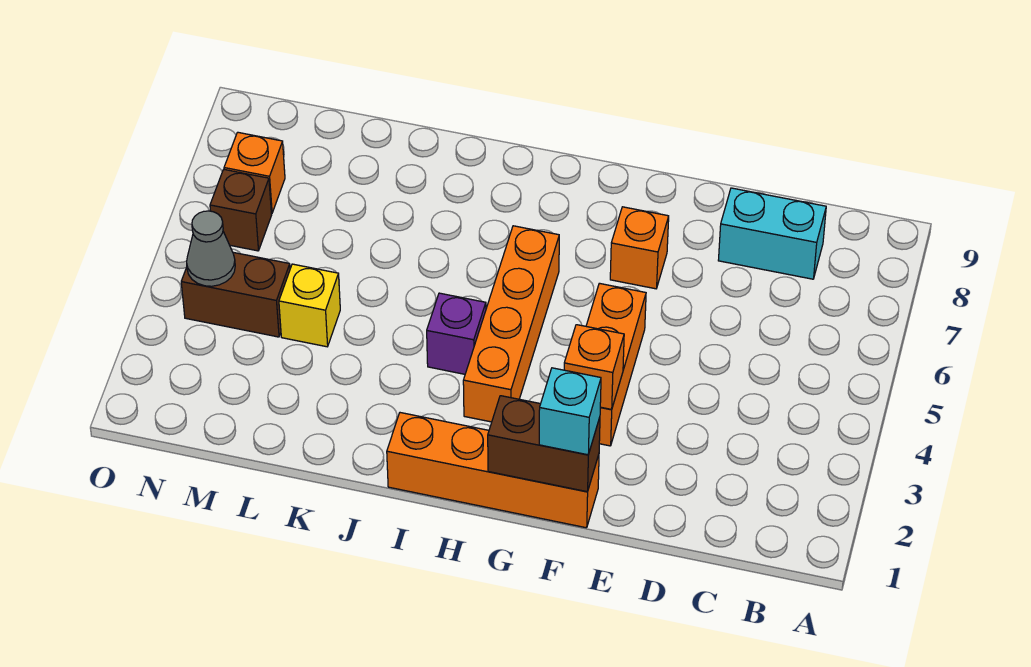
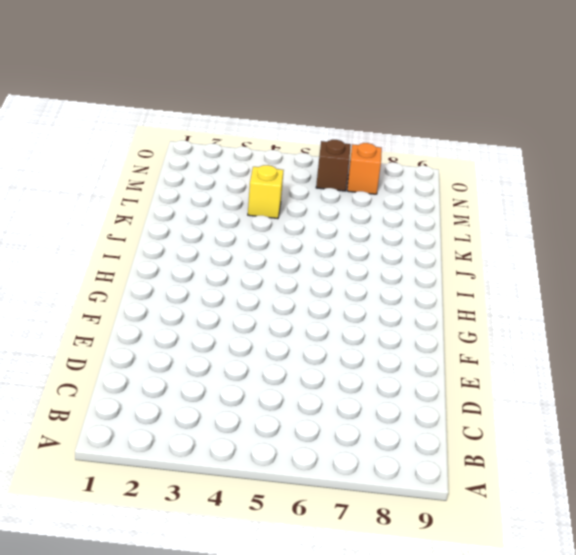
none -> cyan 1x2 brick [718,188,826,279]
none -> orange 1x4 brick [387,413,599,528]
none -> orange 1x3 brick [586,283,646,446]

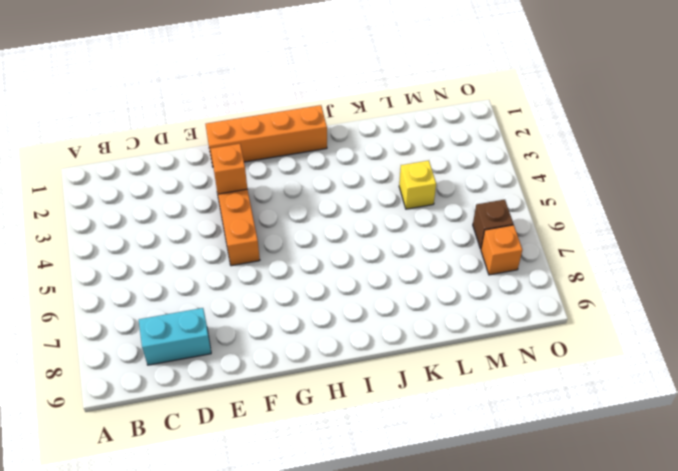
none -> orange 1x1 brick [610,207,669,289]
none -> orange 1x4 brick [463,226,559,422]
none -> purple 1x1 brick [427,293,486,374]

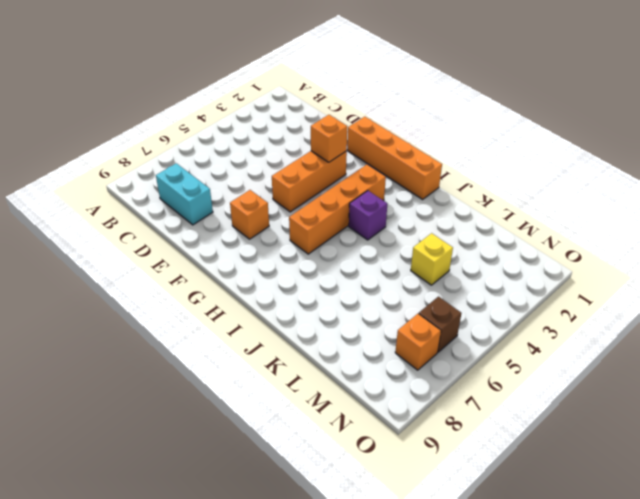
none -> brown 1x2 brick [181,252,290,337]
none -> brown 1x2 brick [488,396,600,492]
none -> grey 1x1 cone [187,211,235,286]

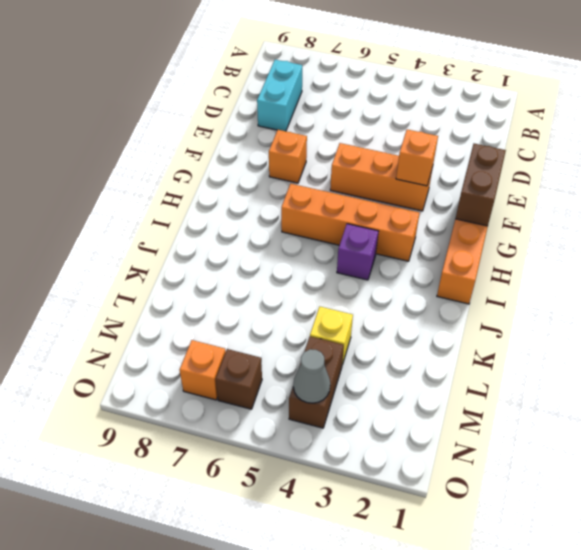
none -> cyan 1x1 brick [539,368,601,455]

